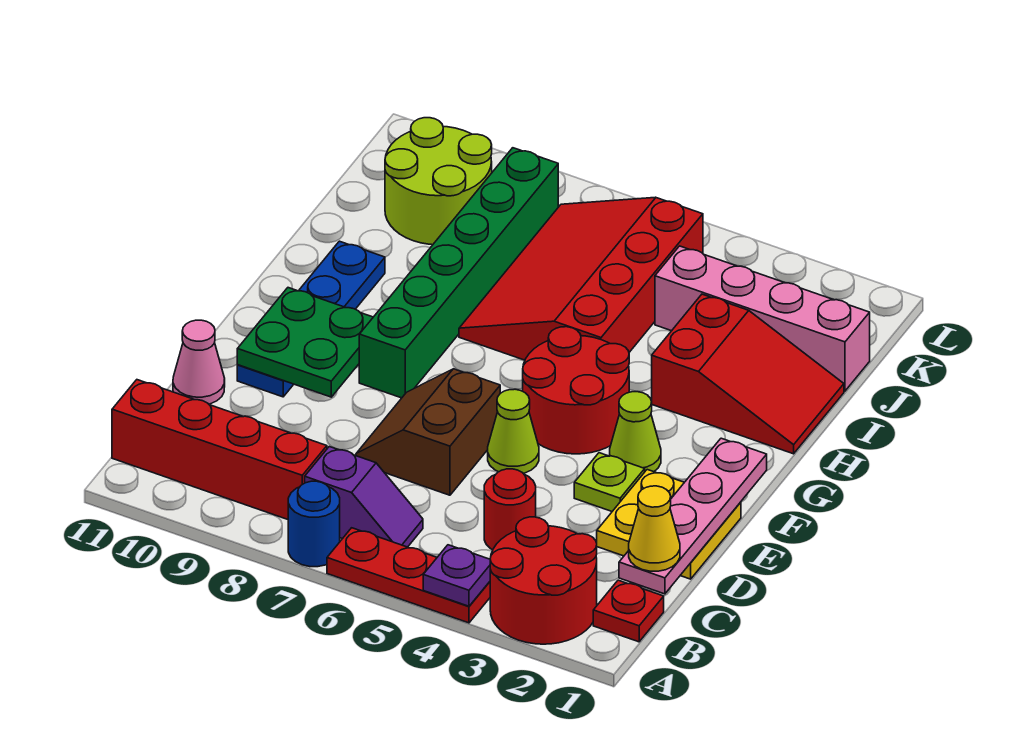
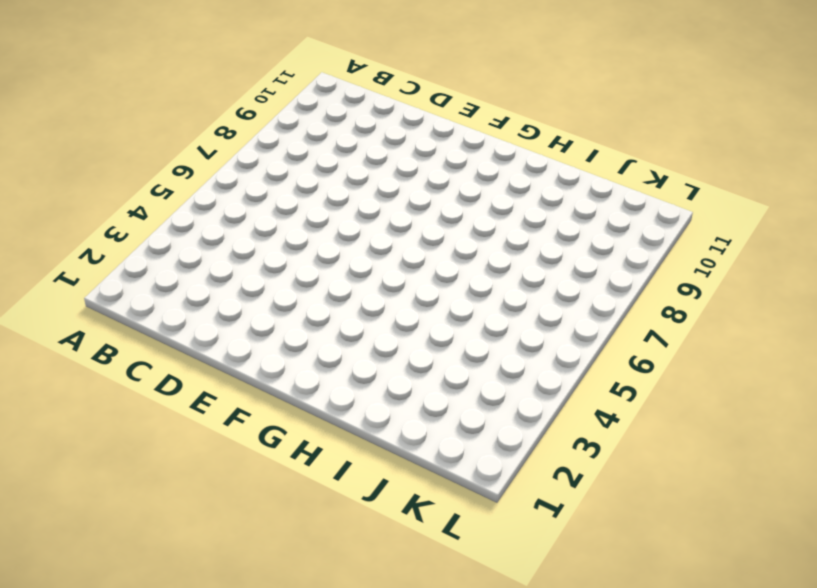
none -> red 2x2 round brick [490,517,597,644]
none -> red 1x3 plate [327,528,490,623]
none -> blue 1x1 round brick [288,481,340,567]

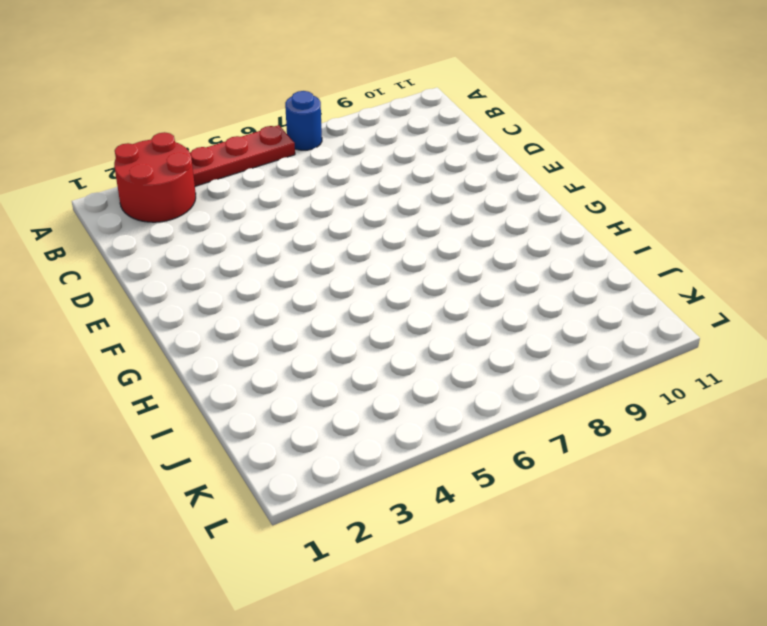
none -> red 1x1 plate [593,580,664,642]
none -> purple 1x2 slope [305,447,423,547]
none -> red 1x4 brick [112,380,327,519]

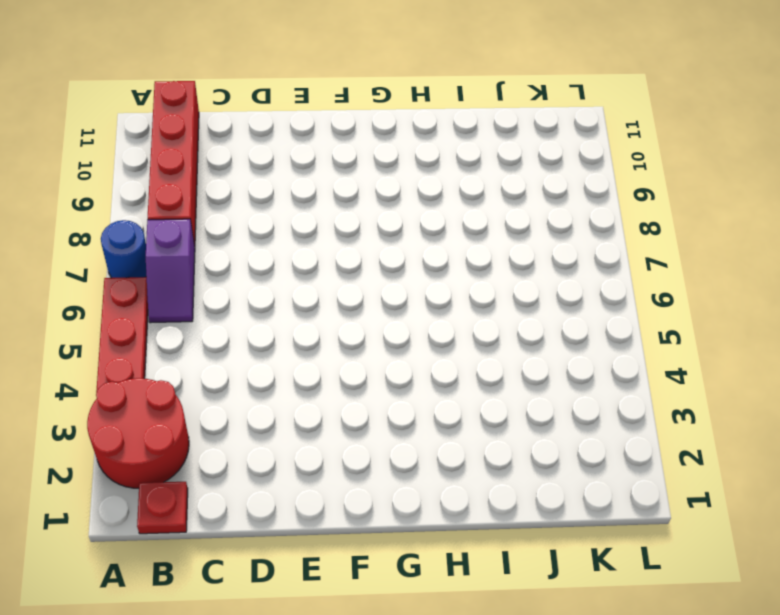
none -> red 1x1 round brick [484,469,536,550]
none -> yellow 2x2 plate [597,470,741,579]
none -> brown 2x2 slope [356,369,500,495]

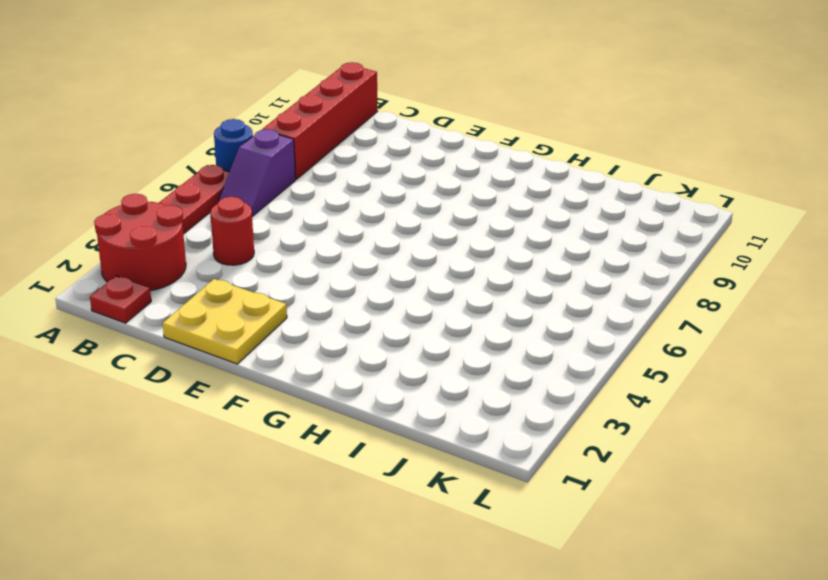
none -> brown 2x2 slope [356,369,500,495]
none -> pink 1x1 cone [173,320,225,404]
none -> lime 1x1 plate [574,453,645,511]

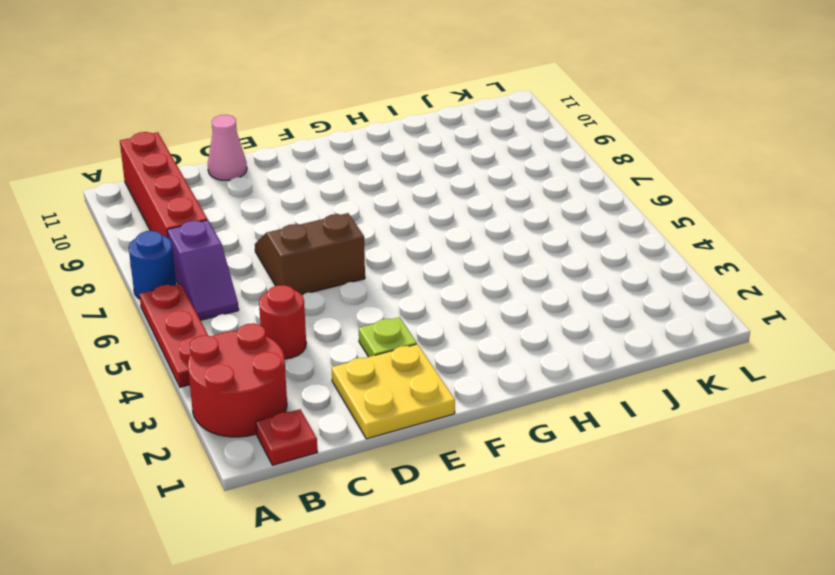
none -> lime 1x1 cone [488,389,539,473]
none -> blue 1x4 plate [237,241,385,397]
none -> lime 1x1 cone [610,392,661,472]

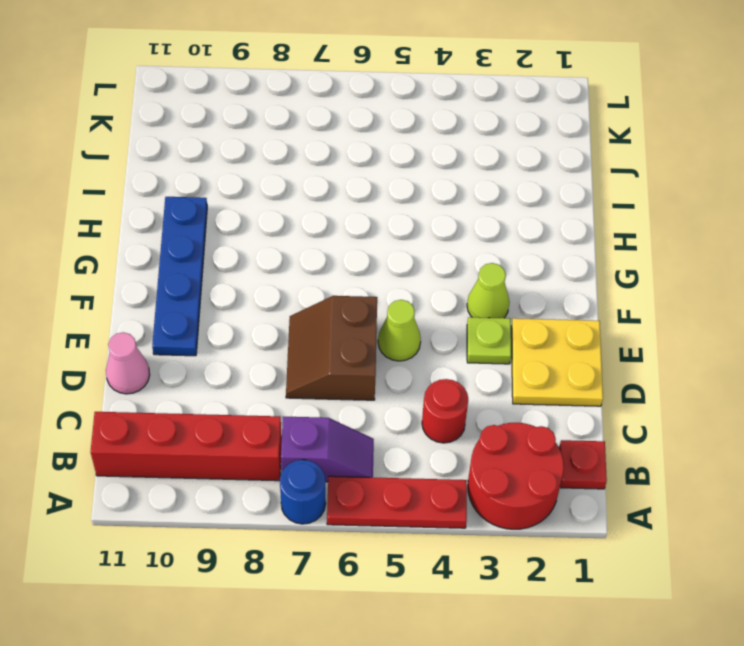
none -> red 2x2 round brick [523,327,629,454]
none -> green 1x6 brick [359,148,558,398]
none -> red 2x3 slope [652,294,844,454]

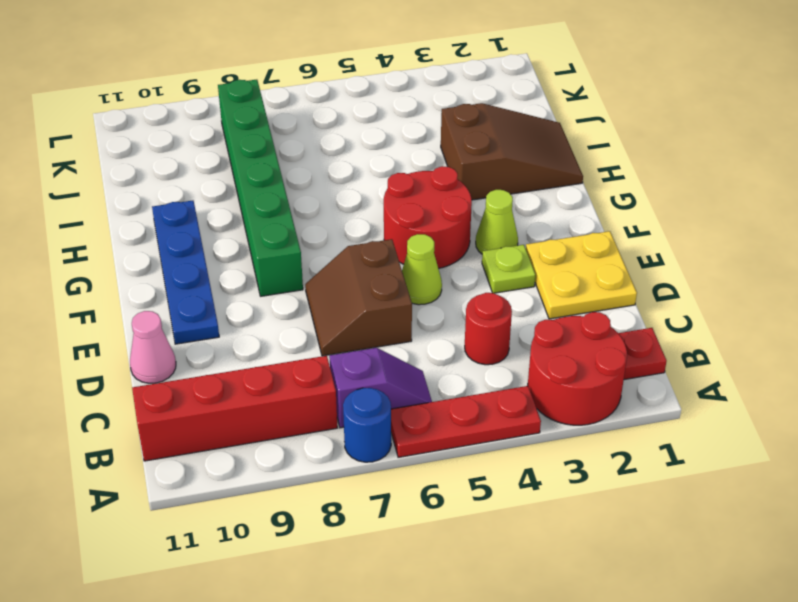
brown 2x3 slope [441,103,583,200] -> red 2x3 slope [652,294,844,454]
none -> red 3x4 slope [459,197,703,360]
none -> pink 1x4 brick [655,246,870,391]
none -> lime 2x2 round brick [385,118,492,245]

